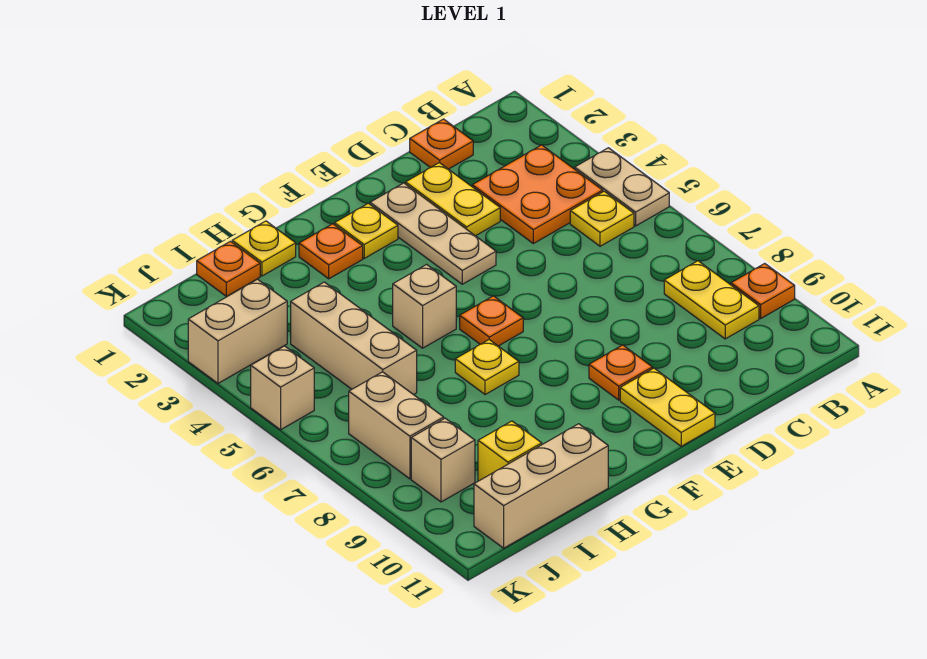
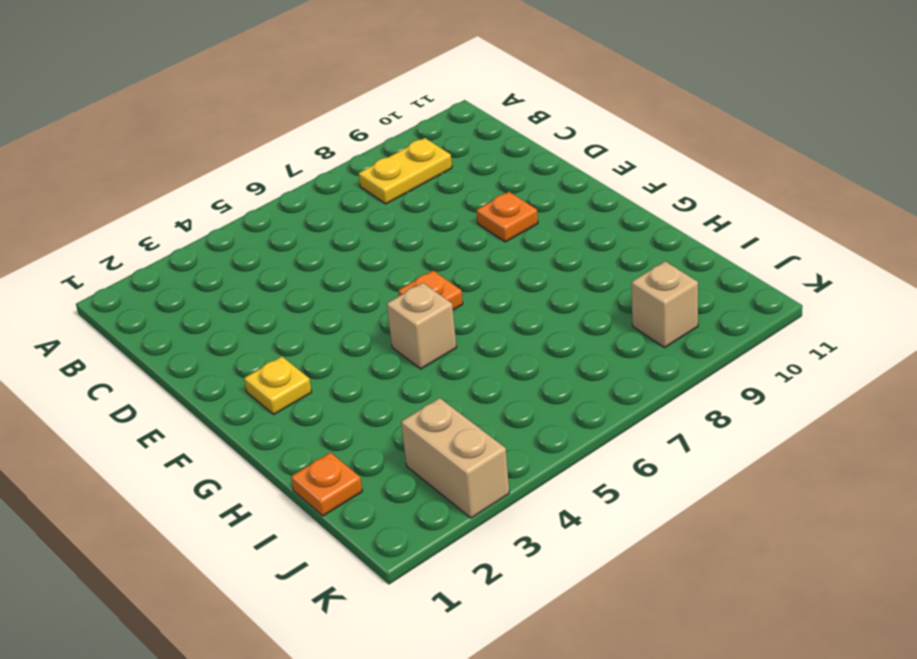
none -> tan 1x2 plate [575,148,669,226]
none -> orange 1x1 plate [731,264,795,318]
none -> orange 2x2 plate [472,145,603,244]

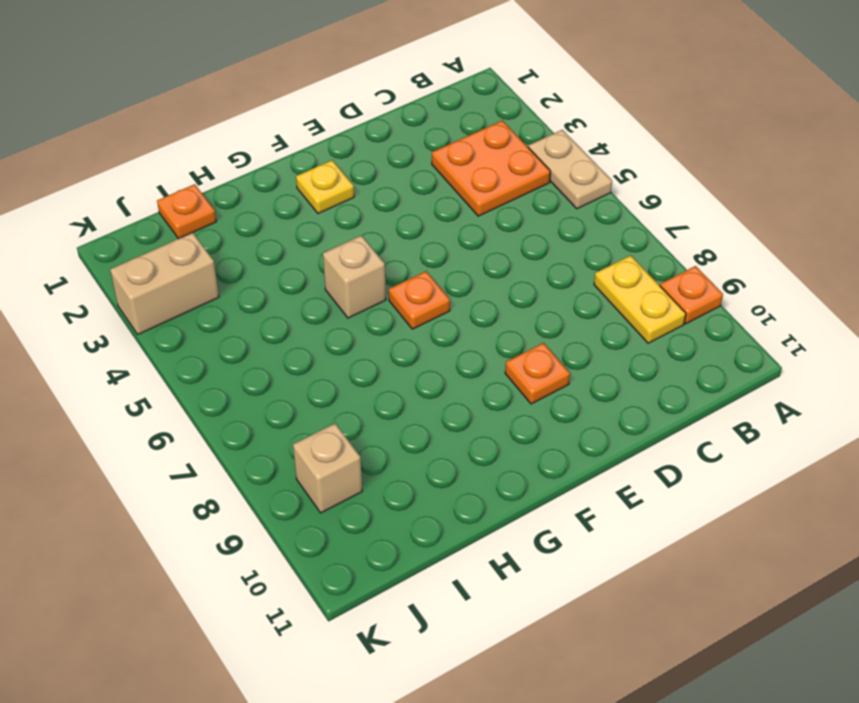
none -> yellow 1x1 plate [570,191,634,246]
none -> orange 1x1 plate [410,119,473,169]
none -> yellow 1x2 plate [406,163,500,236]

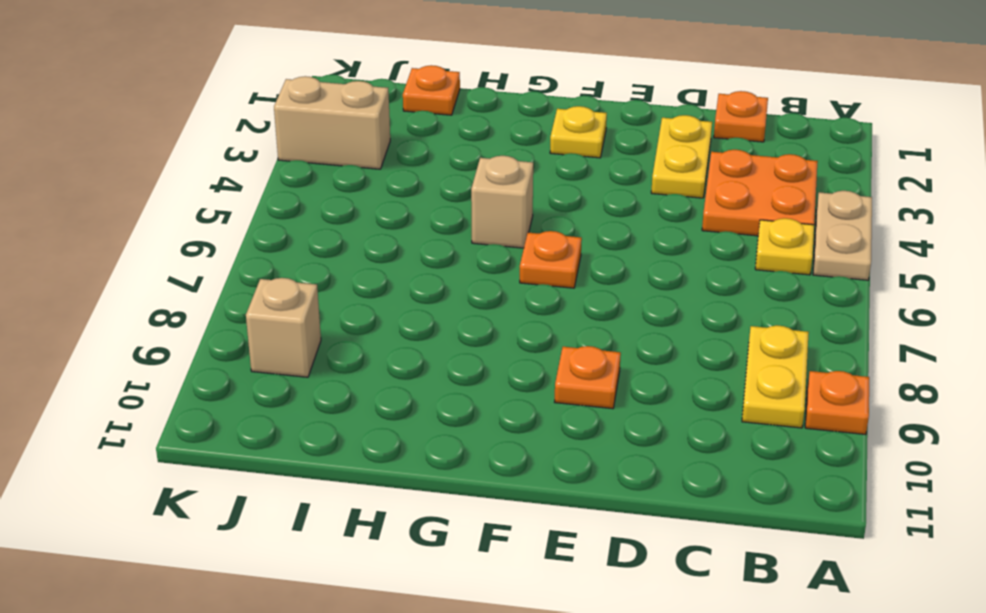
none -> tan 1x3 plate [370,183,496,284]
none -> yellow 1x2 plate [620,368,715,446]
none -> orange 1x1 plate [299,224,363,279]

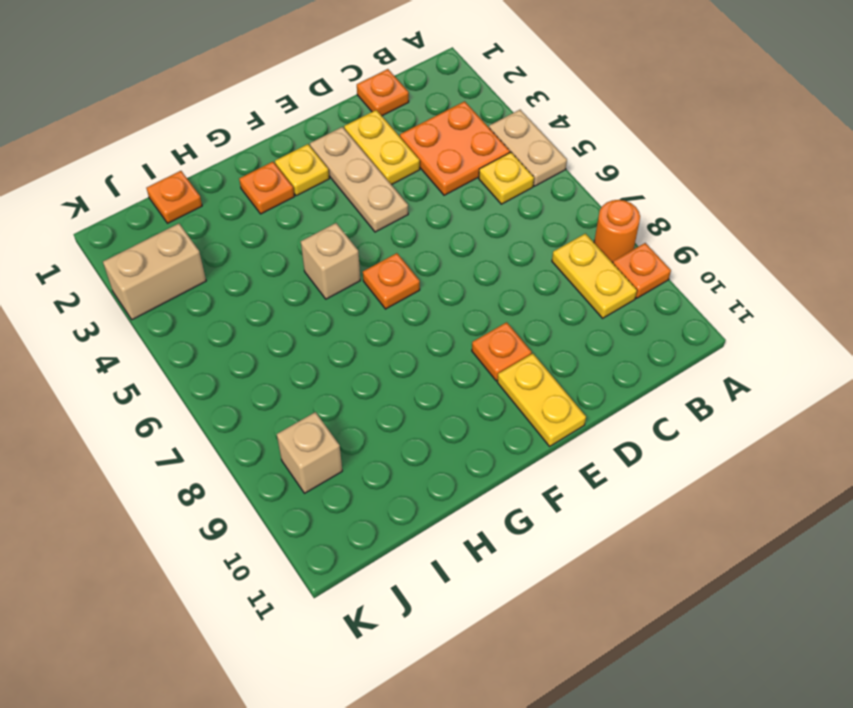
orange 1x1 round brick [594,200,640,263] -> none
none -> yellow 1x1 plate [455,340,519,395]
none -> yellow 1x1 plate [232,221,296,276]
none -> tan 1x3 brick [474,424,608,548]

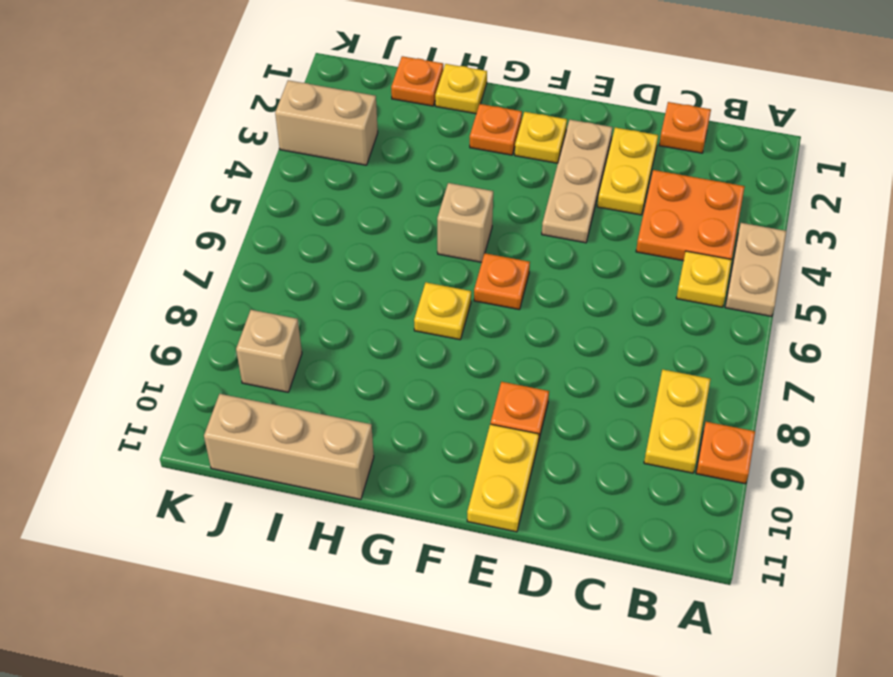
none -> tan 1x3 brick [291,282,417,395]
none -> yellow 1x1 brick [478,421,542,481]
none -> tan 1x2 brick [349,372,444,479]

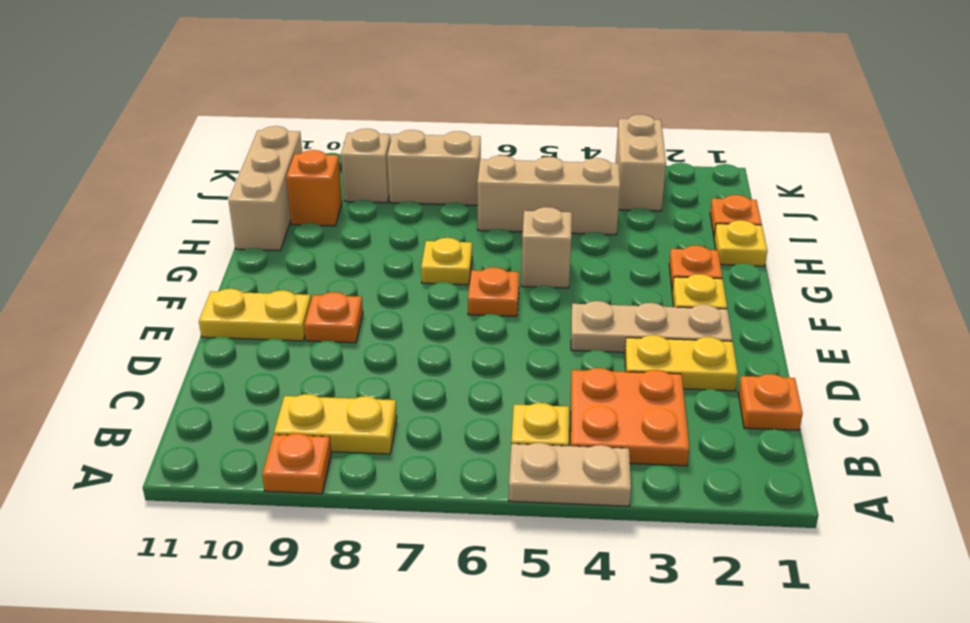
orange 1x1 brick [286,150,342,226] -> yellow 1x1 brick [478,421,542,481]
none -> tan 1x1 brick [251,346,314,430]

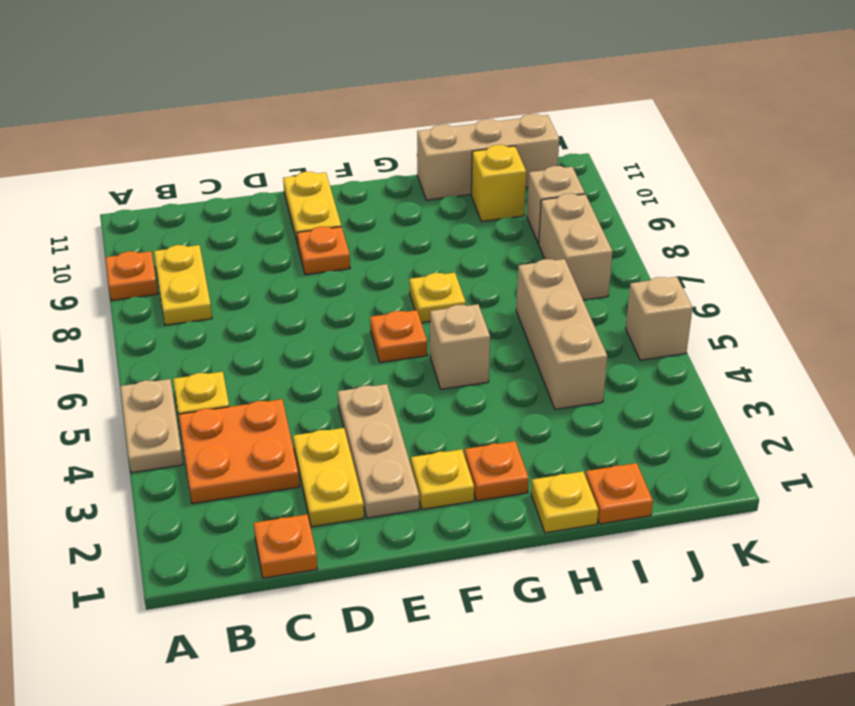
none -> tan 1x2 brick [188,279,287,383]

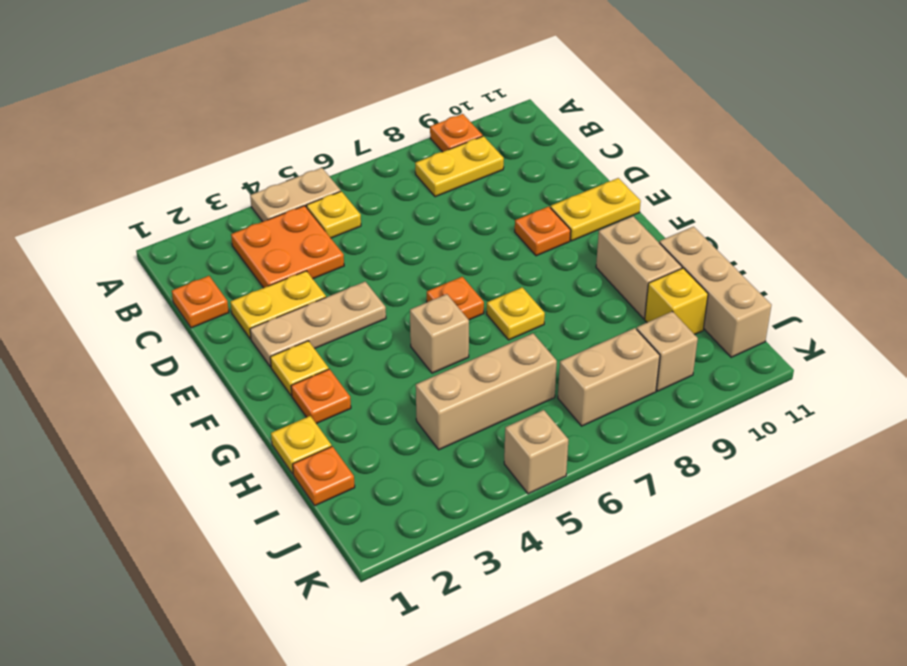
tan 1x2 brick [596,216,682,319] -> tan 1x2 brick moved to [188,279,287,383]

